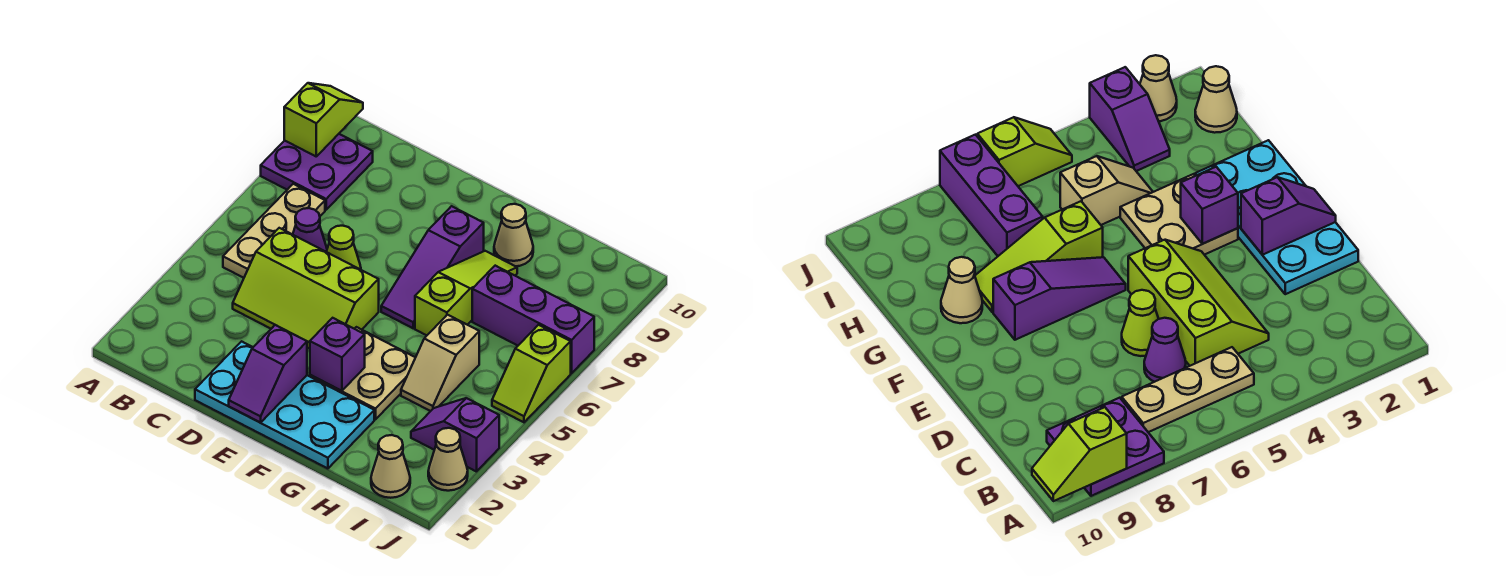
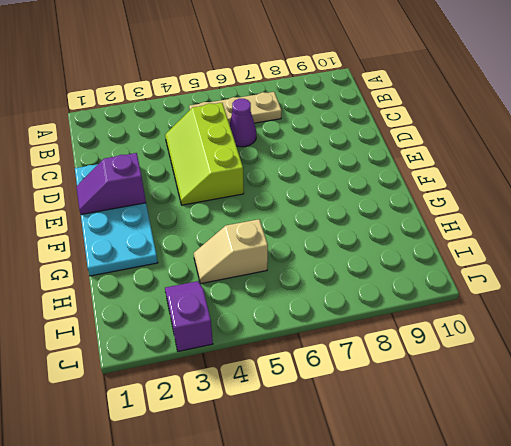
none -> purple 2x2 plate [261,134,373,210]
none -> lime 1x1 cone [326,226,361,269]
none -> tan 2x2 plate [310,327,415,419]

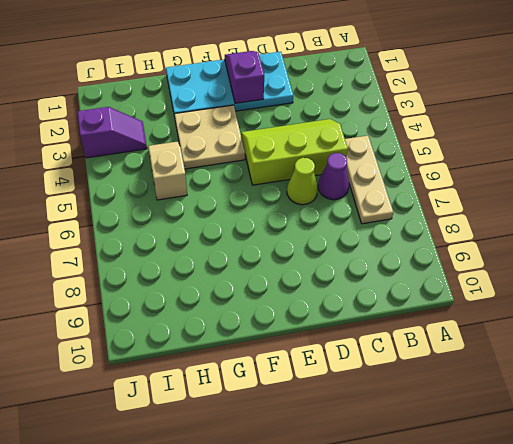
none -> purple 2x2 plate [261,134,373,210]
none -> purple 1x3 slope [381,206,484,328]
none -> lime 1x3 slope [415,251,517,335]

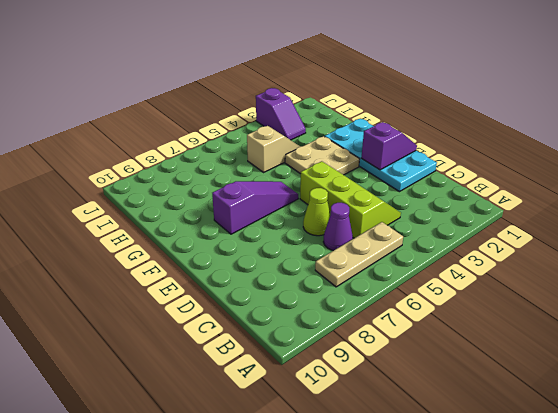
none -> purple 2x2 plate [261,134,373,210]
none -> lime 1x3 slope [415,251,517,335]
none -> tan 1x1 cone [494,204,533,266]

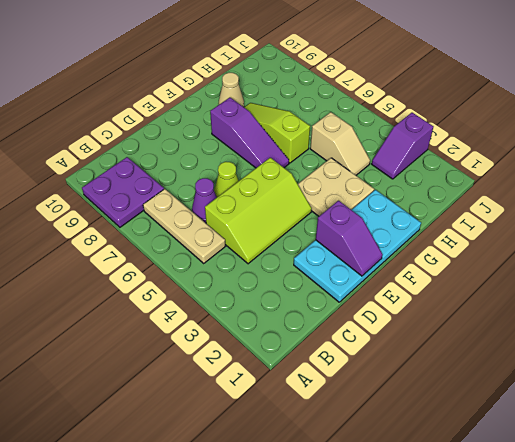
none -> purple 1x3 brick [472,266,594,373]
none -> tan 1x1 cone [371,435,410,498]
none -> tan 1x1 cone [428,428,468,491]

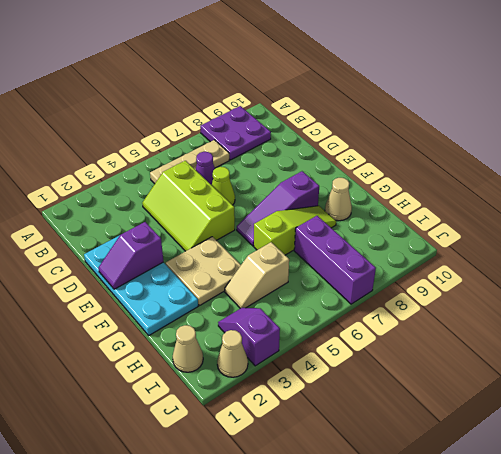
none -> lime 1x2 slope [492,325,571,422]
none -> lime 1x2 slope [284,83,363,156]
none -> purple 1x1 brick [310,318,365,391]

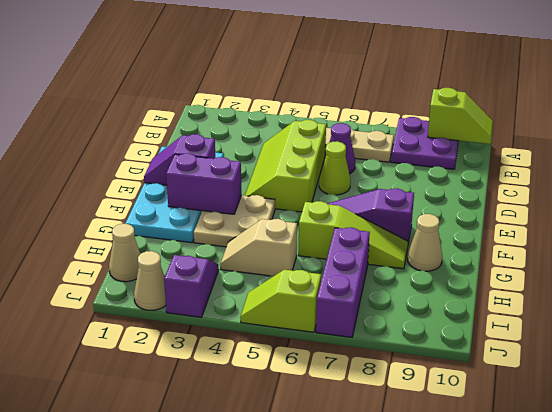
purple 1x2 brick [166,153,241,214] -> purple 1x1 brick [310,318,365,391]

